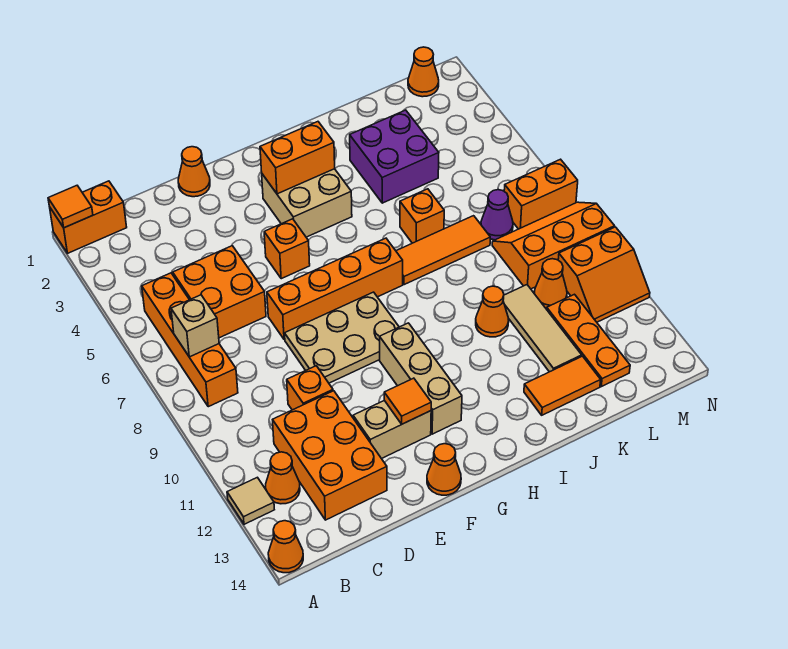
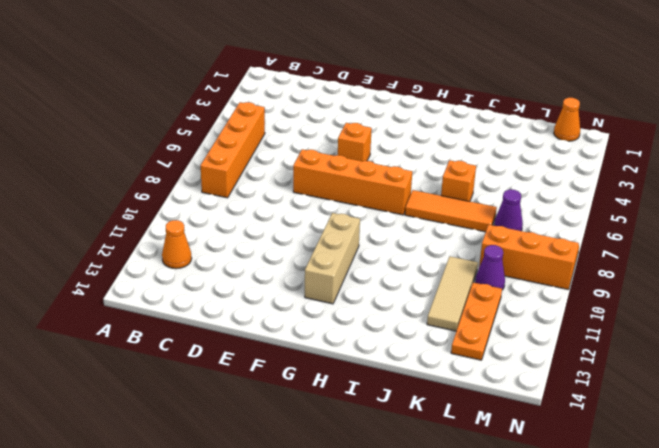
purple 1x1 cone [475,245,505,290] -> orange 1x1 cone [534,259,567,309]
none -> orange 1x2 brick [50,181,127,253]
none -> tan 1x1 tile [227,477,274,524]
none -> orange 1x1 cone [268,521,303,573]
none -> orange 2x2 brick [173,246,266,338]

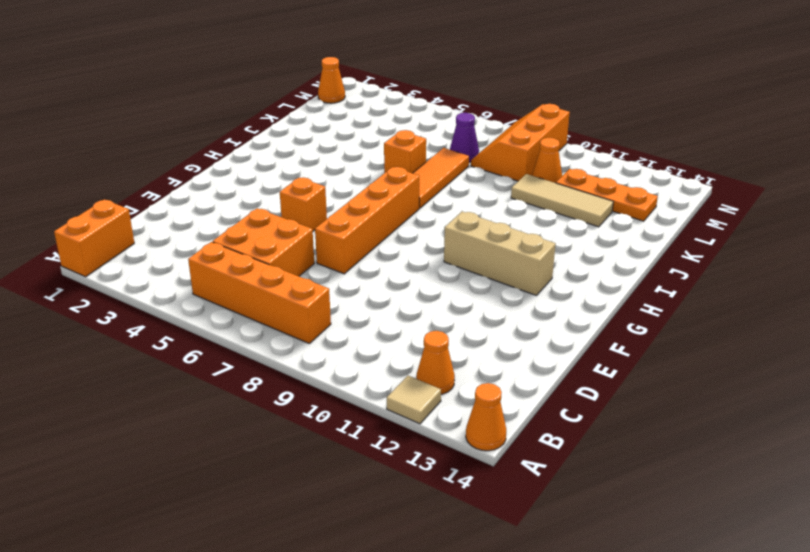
none -> orange 2x3 brick [273,391,387,520]
none -> orange 1x1 brick [287,366,333,410]
none -> orange 1x1 cone [178,147,210,197]
none -> tan 2x3 plate [285,292,399,383]

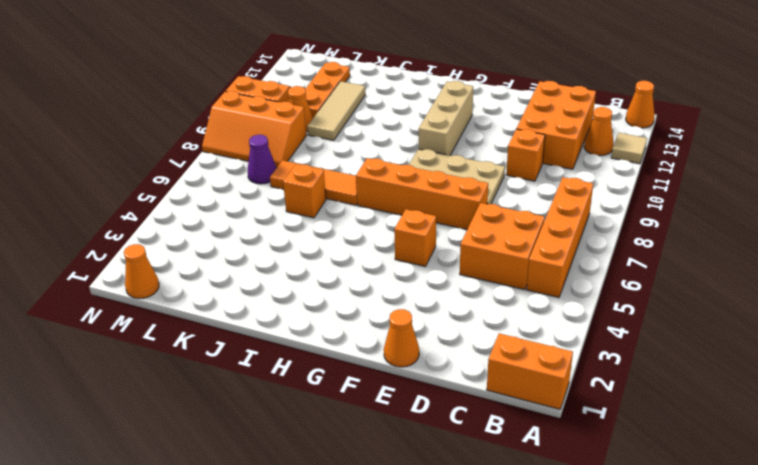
none -> tan 1x2 brick [353,401,431,459]
none -> orange 1x1 cone [427,444,461,495]
none -> tan 2x2 brick [262,169,352,237]
none -> purple 2x2 brick [350,110,439,203]

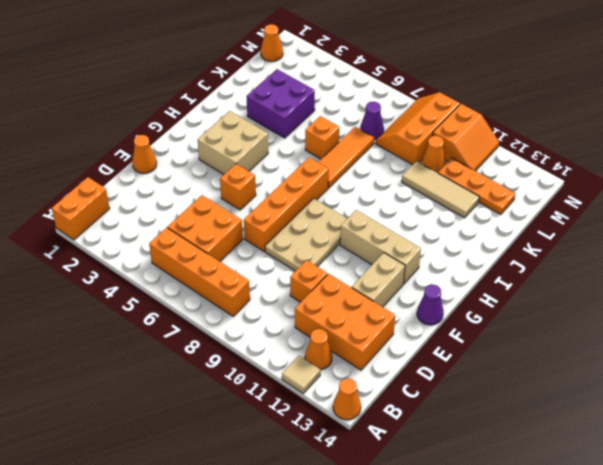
purple 1x1 cone [417,285,444,325] -> orange 1x1 cone [427,444,461,495]
none -> orange 1x1 cone [476,286,509,337]
none -> orange 1x2 tile [524,356,601,415]
none -> orange 1x2 brick [504,159,578,229]
none -> orange 1x1 tile [48,186,93,228]

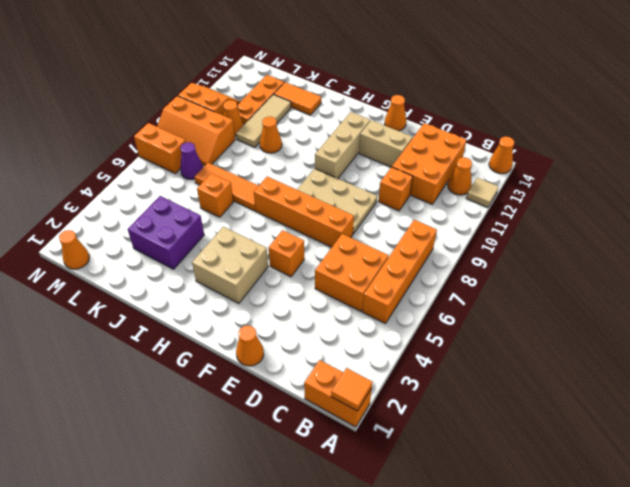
none -> tan 1x1 brick [171,295,219,357]
none -> orange 1x1 tile [384,378,431,424]
none -> orange 1x2 brick [260,122,335,194]

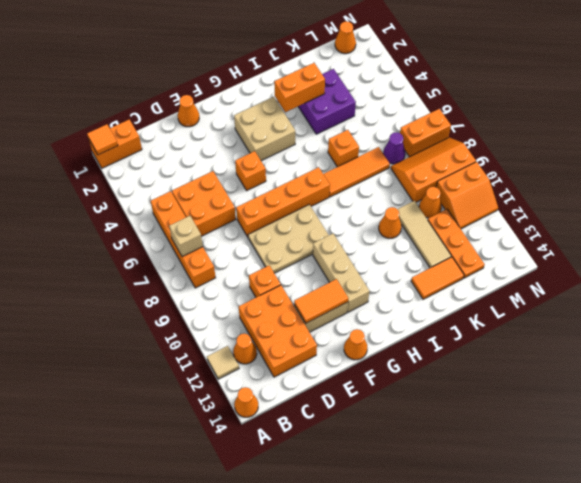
orange 1x2 tile [294,279,348,323] -> orange 1x1 tile [384,378,431,424]
orange 1x2 brick [274,63,325,112] -> orange 1x2 brick moved to [260,122,335,194]

